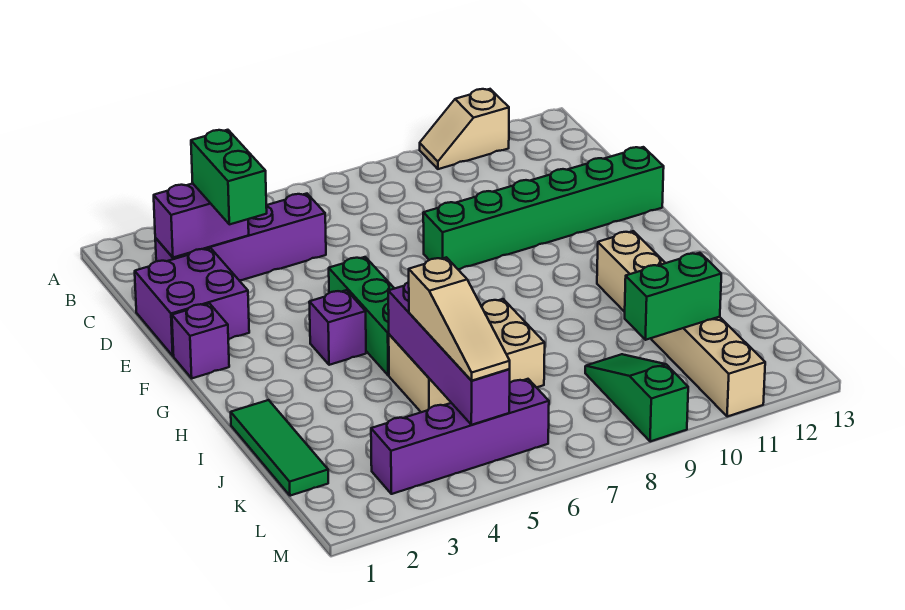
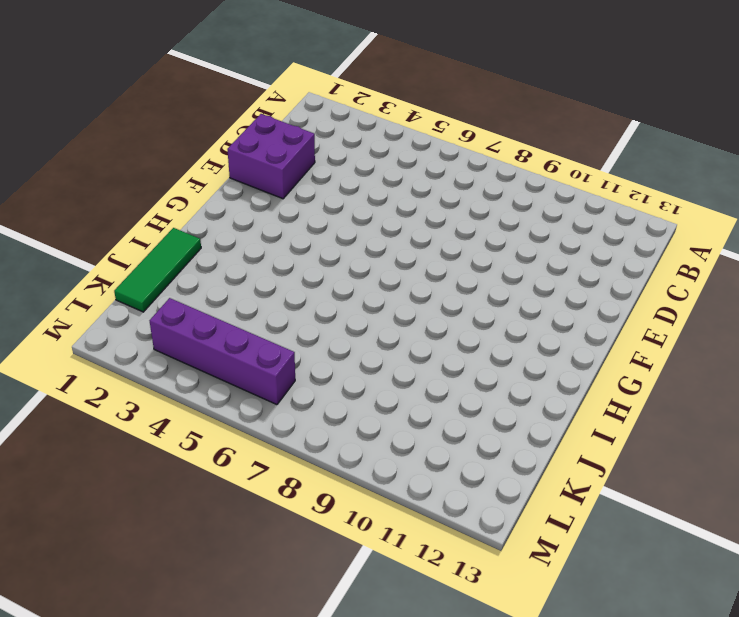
none -> tan 1x2 slope [420,89,509,169]
none -> purple 1x4 brick [155,194,326,280]
none -> green 1x6 brick [423,147,664,269]

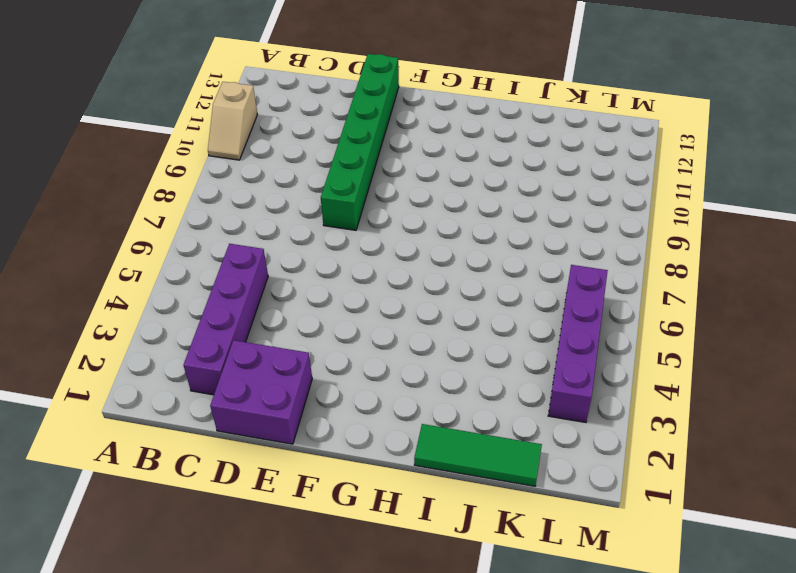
none -> purple 1x1 brick [172,304,229,378]
none -> green 1x3 brick [329,257,395,375]
none -> purple 1x1 brick [309,290,366,365]

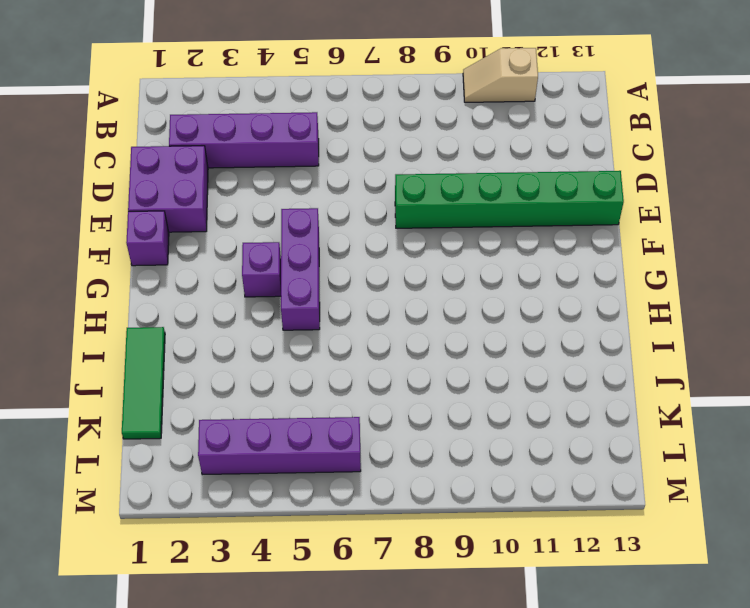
purple 1x3 brick [281,208,320,330] -> green 1x3 brick [329,257,395,375]
none -> tan 1x6 brick [597,231,765,417]
none -> tan 2x3 brick [389,299,545,412]
none -> green 1x3 slope [585,354,688,442]

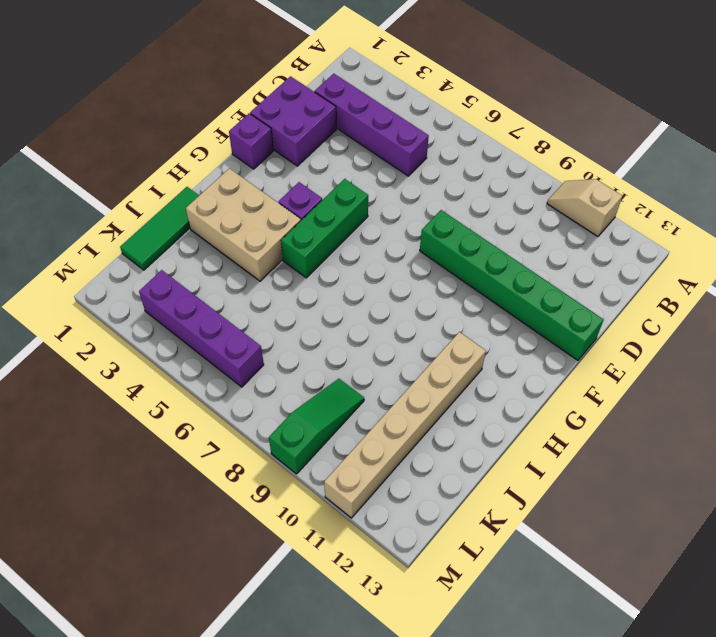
tan 2x3 brick [186,168,301,281] -> tan 2x3 brick moved to [389,299,545,412]
none -> purple 1x2 brick [154,184,249,257]
none -> purple 1x4 brick [388,282,510,425]
none -> green 1x2 brick [625,253,721,340]

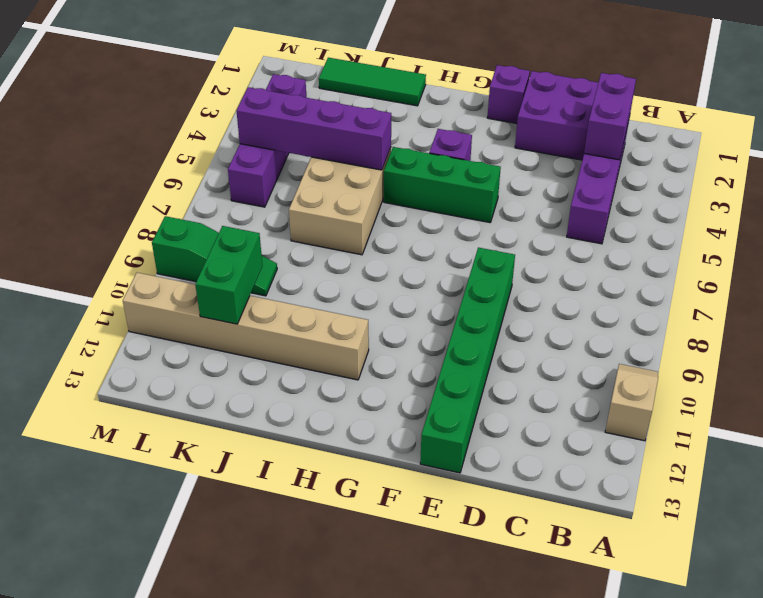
none -> green 1x2 brick [191,130,267,224]
none -> tan 1x3 slope [409,257,510,381]

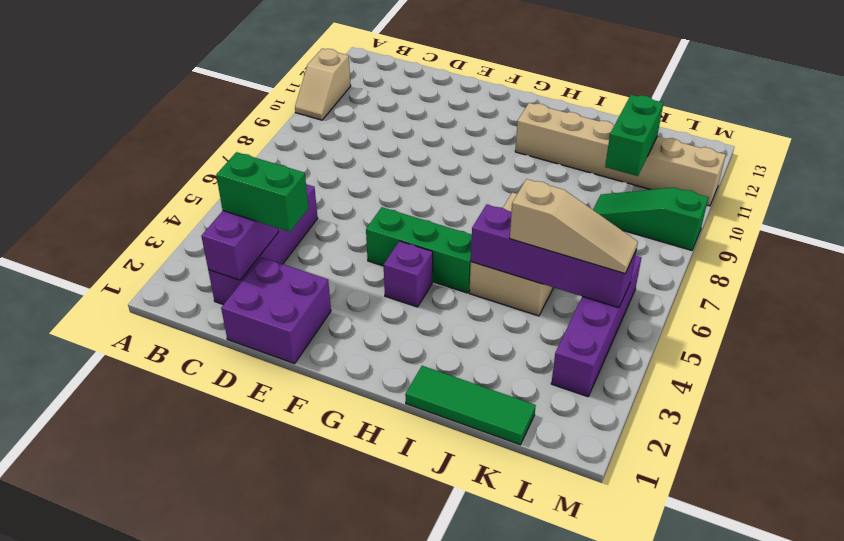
none -> green 1x6 brick [423,147,664,269]
none -> purple 1x1 brick [172,304,229,378]

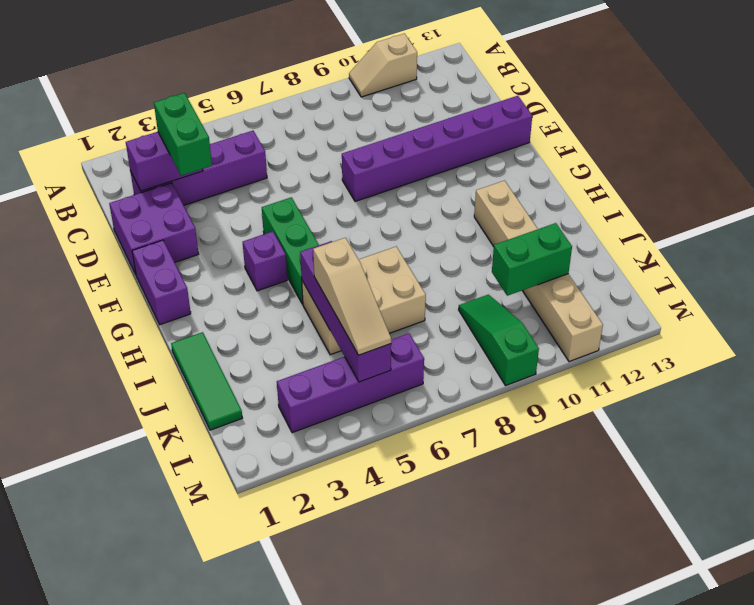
purple 1x6 brick [342,96,532,201] -> green 1x6 brick [423,147,664,269]
purple 1x2 brick [132,240,191,325] -> purple 1x1 brick [172,304,229,378]

